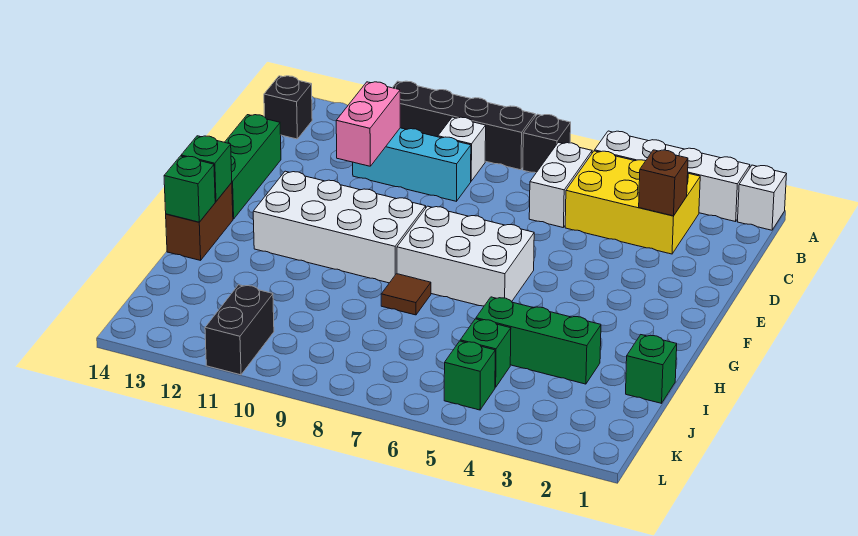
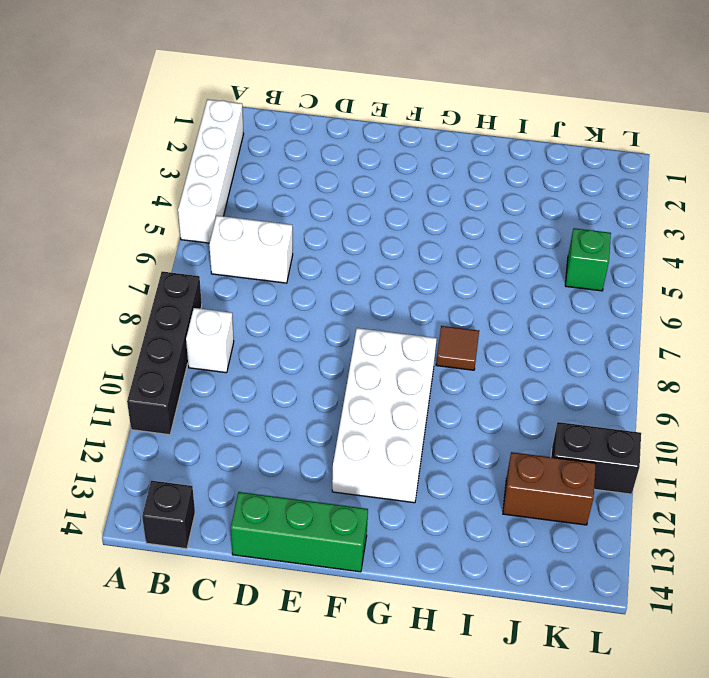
brown 1x2 brick [503,452,596,525] -> brown 1x2 brick moved to [166,183,233,260]
none -> white 1x1 brick [738,165,786,230]
none -> black 1x1 brick [523,114,571,173]
none -> yellow 2x3 brick [565,151,700,254]

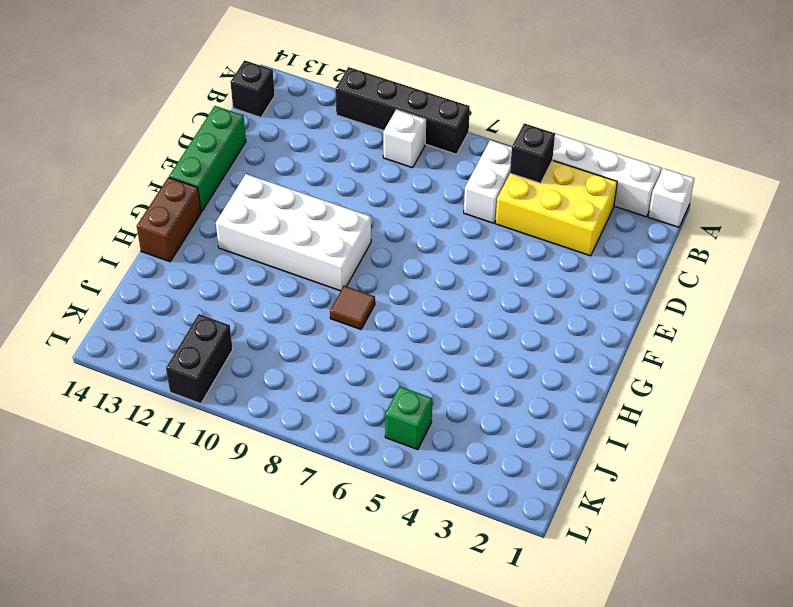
black 1x1 brick [510,123,555,183] -> black 1x1 brick moved to [523,114,571,173]
none -> cyan 1x3 brick [353,128,471,201]
none -> white 2x3 brick [397,206,534,306]
none -> green 1x1 brick [626,335,677,403]

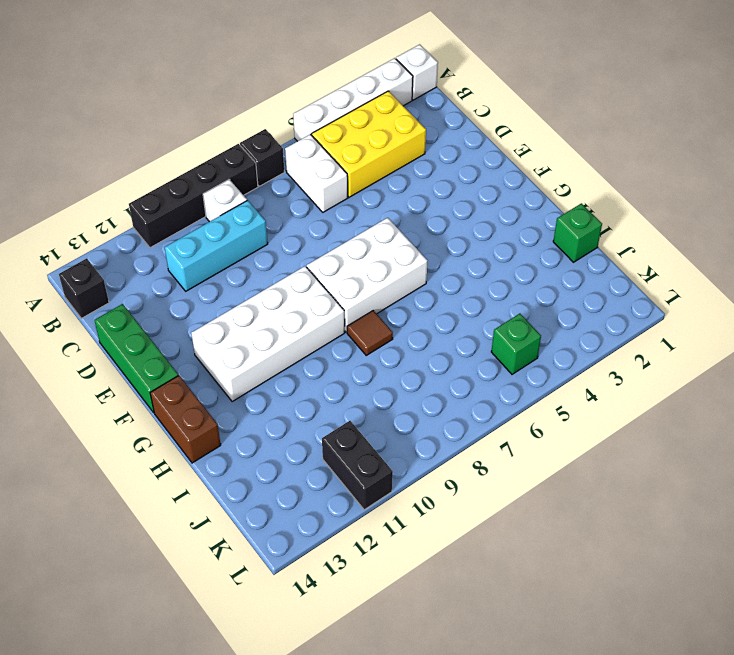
none -> green 1x3 brick [476,297,601,384]
none -> green 1x1 brick [460,319,511,387]
none -> brown 1x1 brick [639,150,688,216]

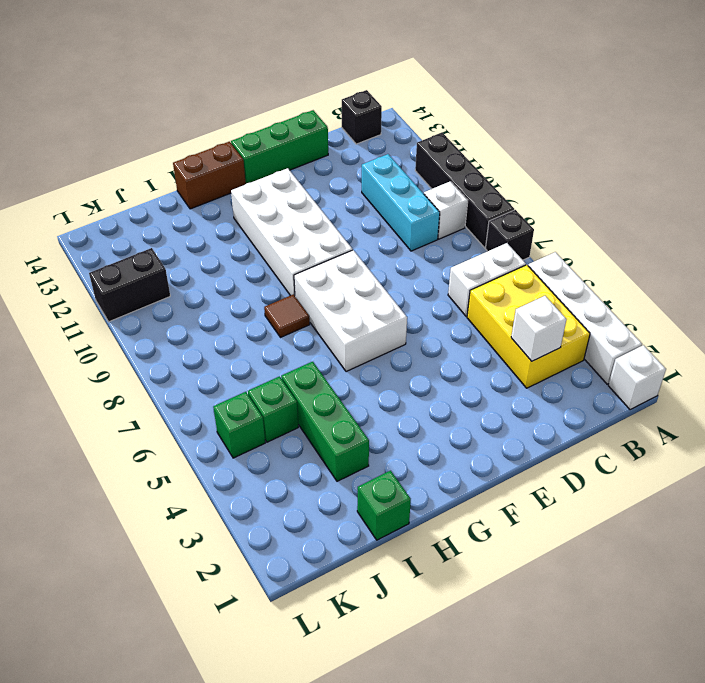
white 1x1 brick [511,296,567,361] -> brown 1x1 brick [639,150,688,216]
none -> pink 1x2 brick [336,82,400,166]
none -> green 1x1 brick [181,136,232,201]
none -> green 1x1 brick [164,156,215,222]

